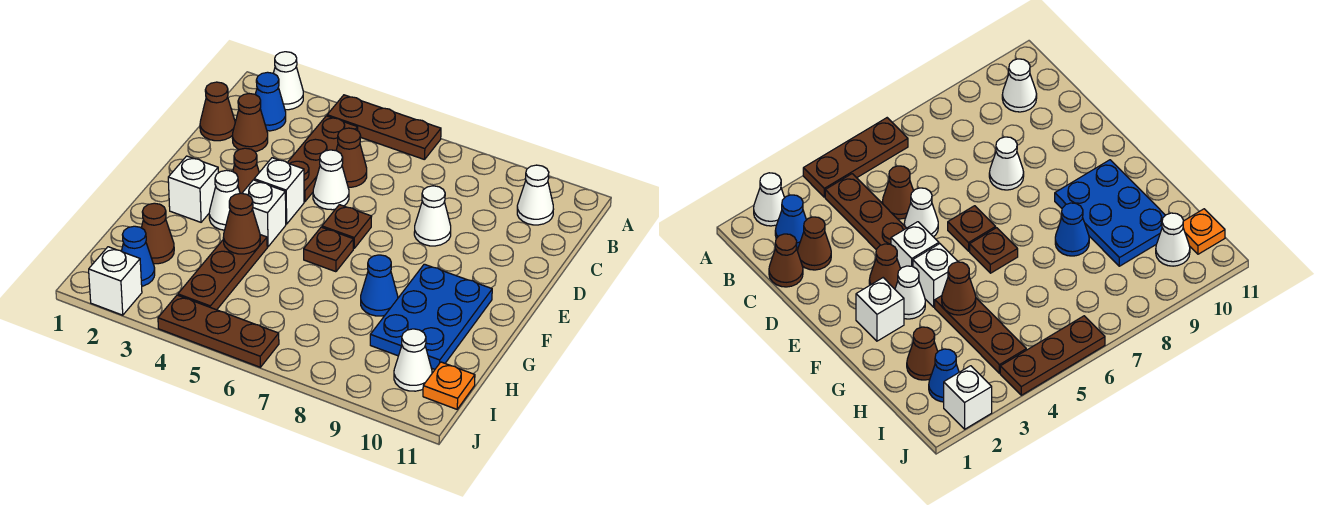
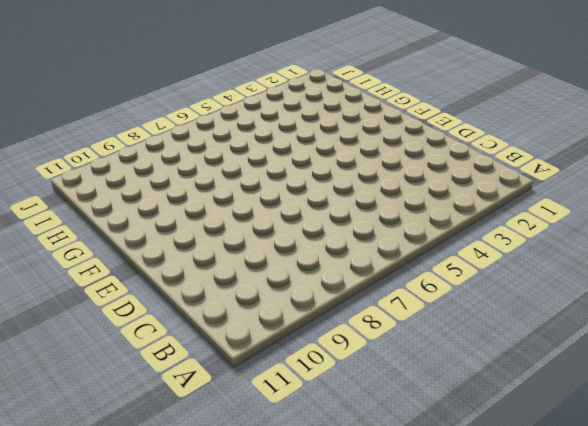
none -> white 1x1 cone [273,52,303,110]
none -> brown 1x3 plate [327,95,441,160]
none -> blue 1x1 cone [255,72,286,131]

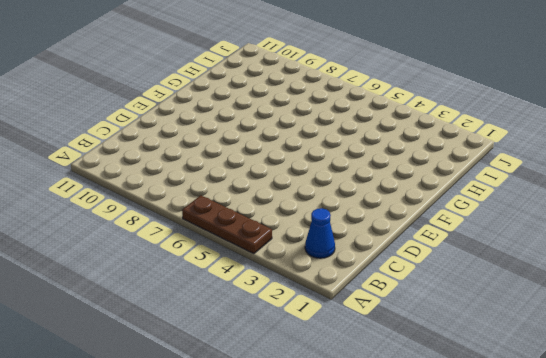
none -> white 1x1 cone [273,52,303,110]
none -> brown 1x3 plate [287,116,358,202]
none -> white 1x1 cone [517,165,553,225]

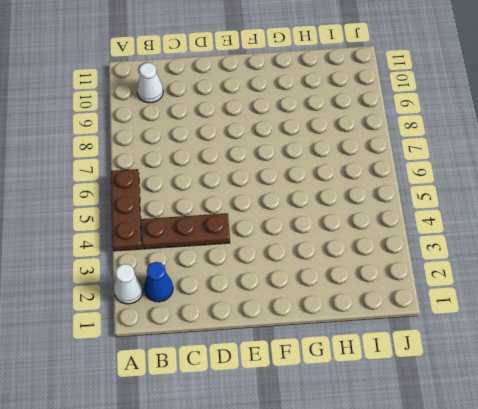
none -> brown 1x1 cone [200,82,235,141]
none -> brown 1x1 cone [232,94,268,152]
none -> brown 1x1 cone [336,128,367,187]

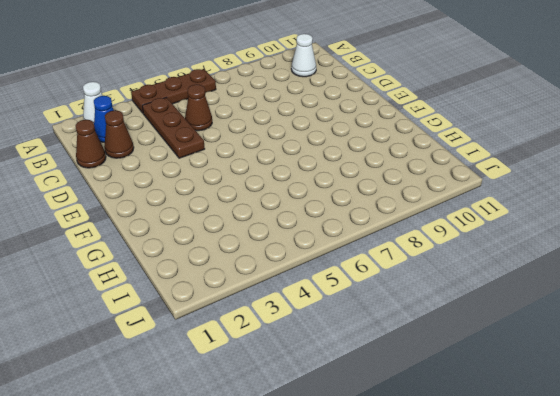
none -> white 1x1 cone [313,150,349,210]
none -> white 1x1 cone [414,186,451,246]
none -> brown 1x1 cone [233,148,259,193]

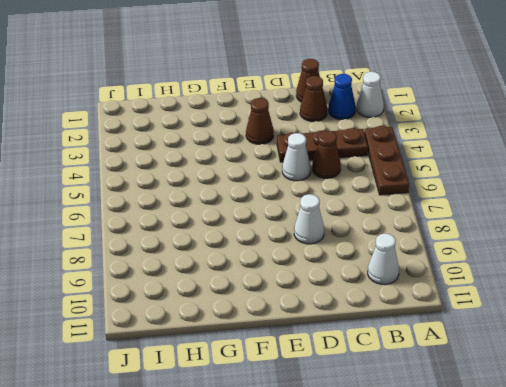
none -> white 1x1 brick [254,158,304,224]
none -> brown 1x1 plate [322,205,372,248]
none -> white 1x1 brick [168,156,218,222]

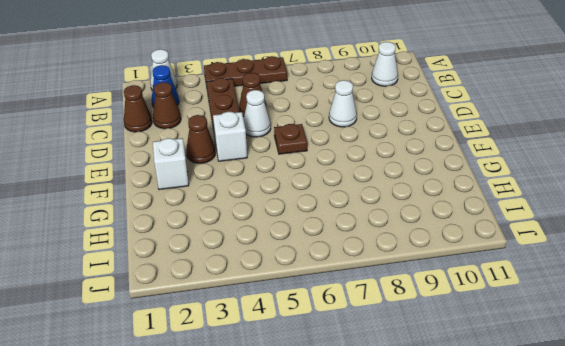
none -> white 1x1 cone [209,170,240,230]
none -> white 1x1 brick [242,180,286,247]
none -> brown 1x1 plate [304,227,353,272]

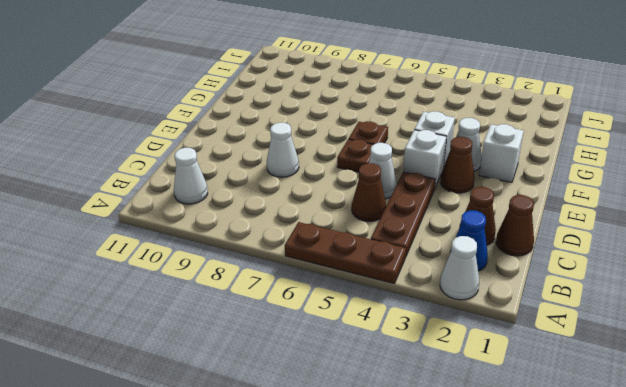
none -> blue 2x3 plate [370,264,492,369]
none -> brown 1x3 plate [178,235,267,310]
none -> blue 1x1 cone [361,255,398,316]

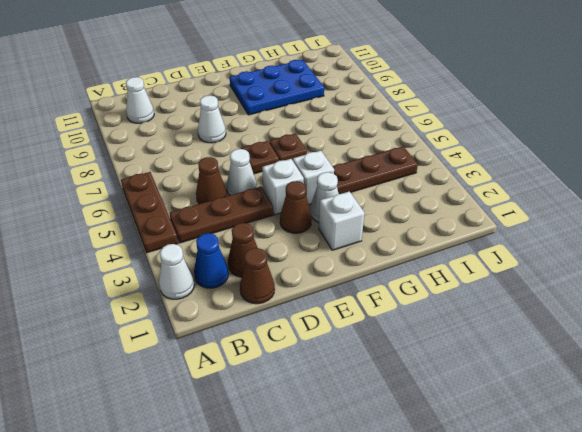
none -> blue 1x1 cone [361,255,398,316]
none -> brown 1x1 cone [141,203,174,264]
none -> blue 1x1 cone [122,226,155,286]

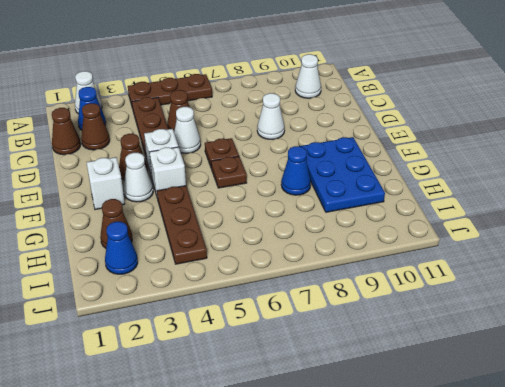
none -> white 1x1 cone [394,329,432,391]
none -> orange 1x1 plate [423,362,475,409]
none -> white 1x1 brick [89,247,142,315]

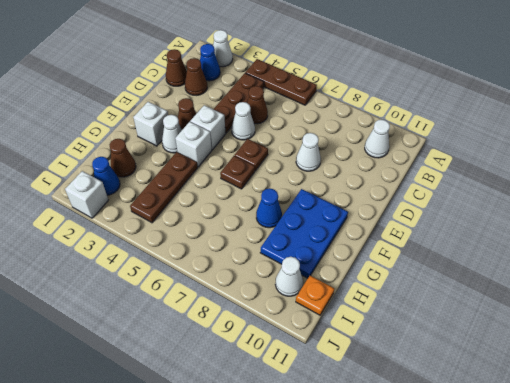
none -> brown 1x3 plate [158,295,279,367]
none -> brown 1x1 cone [223,193,260,254]

